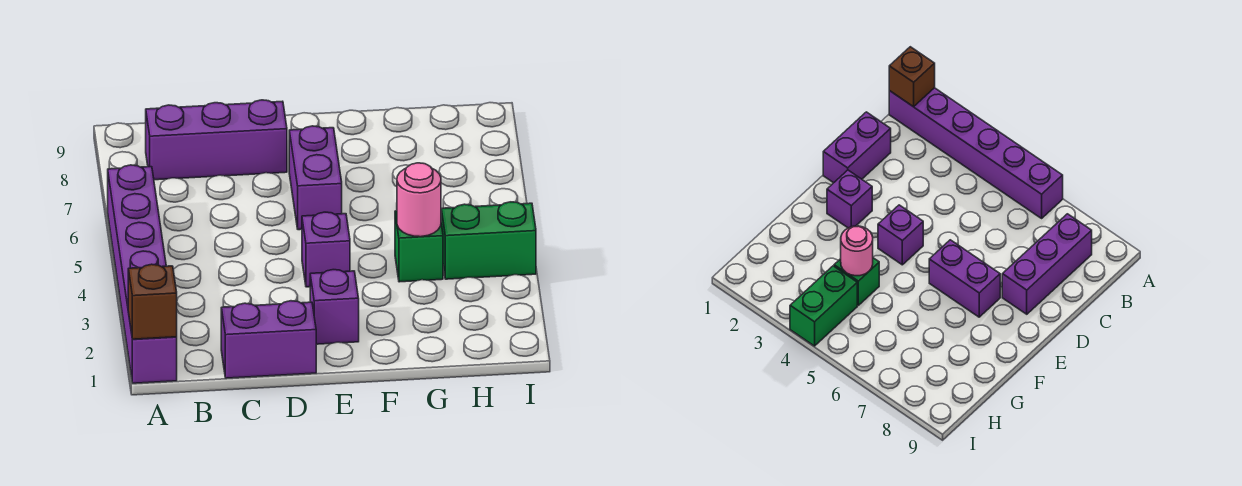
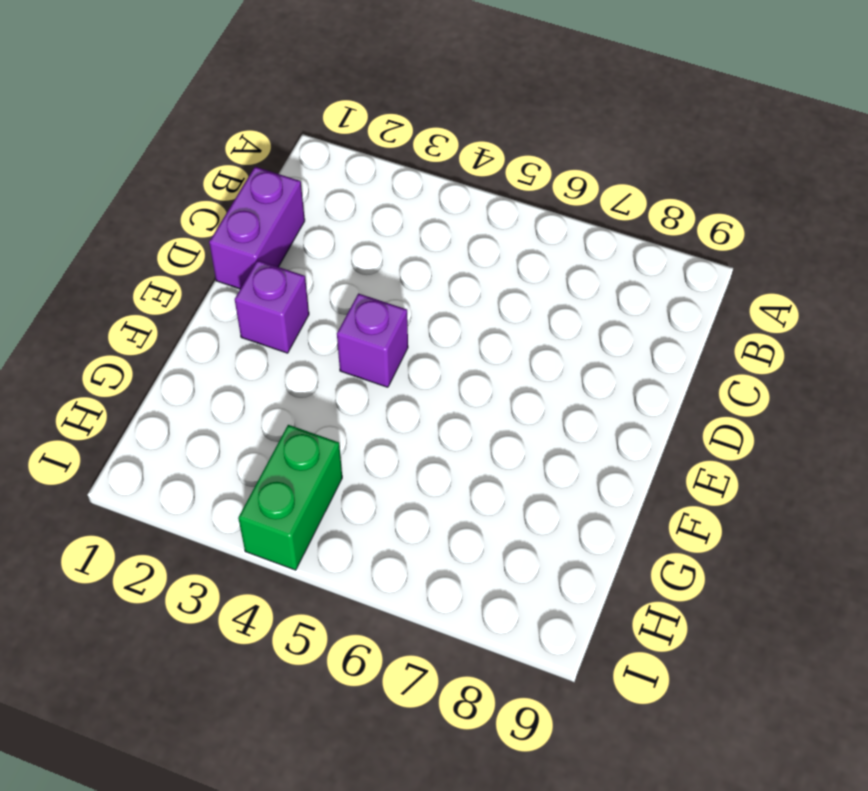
none -> purple 1x6 brick [108,165,177,383]
none -> purple 1x3 brick [146,100,287,180]

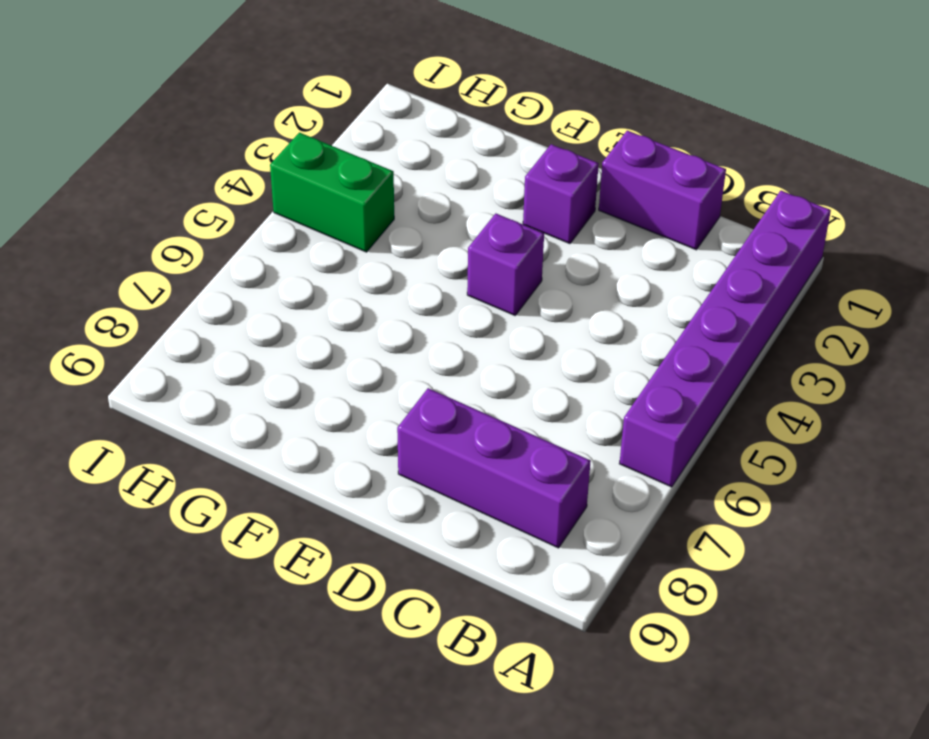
none -> purple 1x2 brick [289,126,342,230]
none -> green 1x1 brick [395,211,443,282]

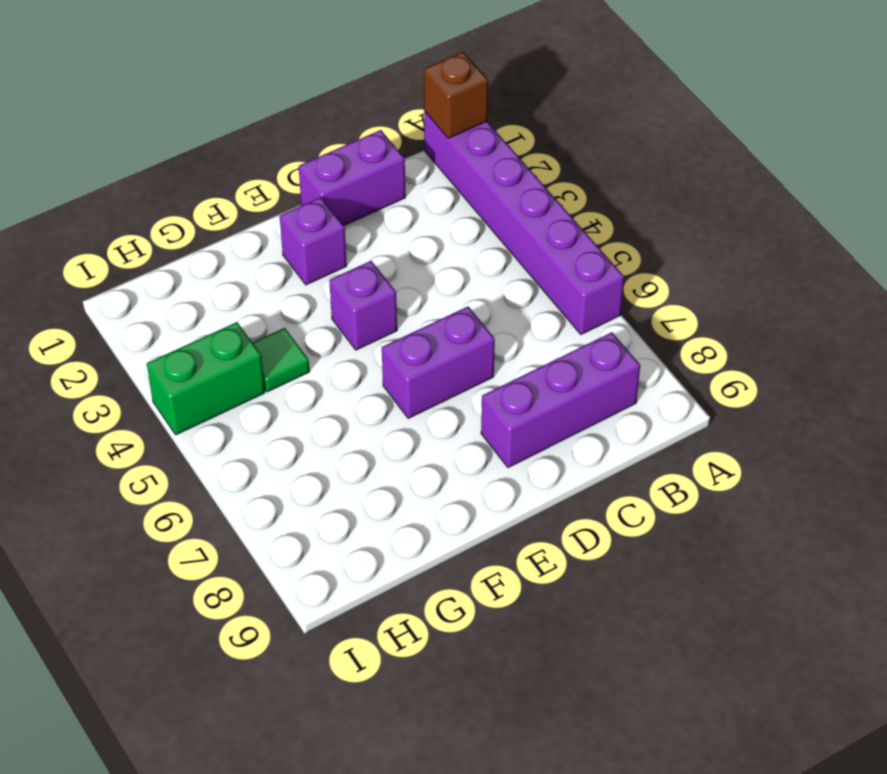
purple 1x2 brick [382,306,495,418] -> purple 1x2 brick turned to [289,126,342,230]
green 1x1 tile [252,328,310,392] -> green 1x1 brick [395,211,443,282]
none -> pink 1x1 round brick [397,163,441,237]

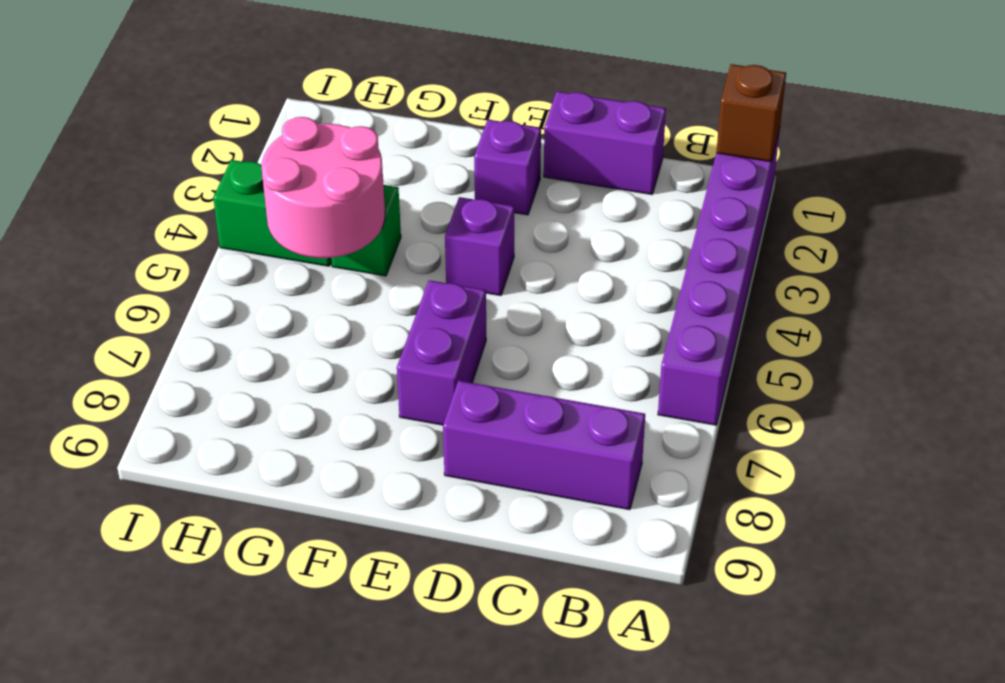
pink 2x2 round brick [261,117,385,258] -> pink 1x1 round brick [397,163,441,237]

